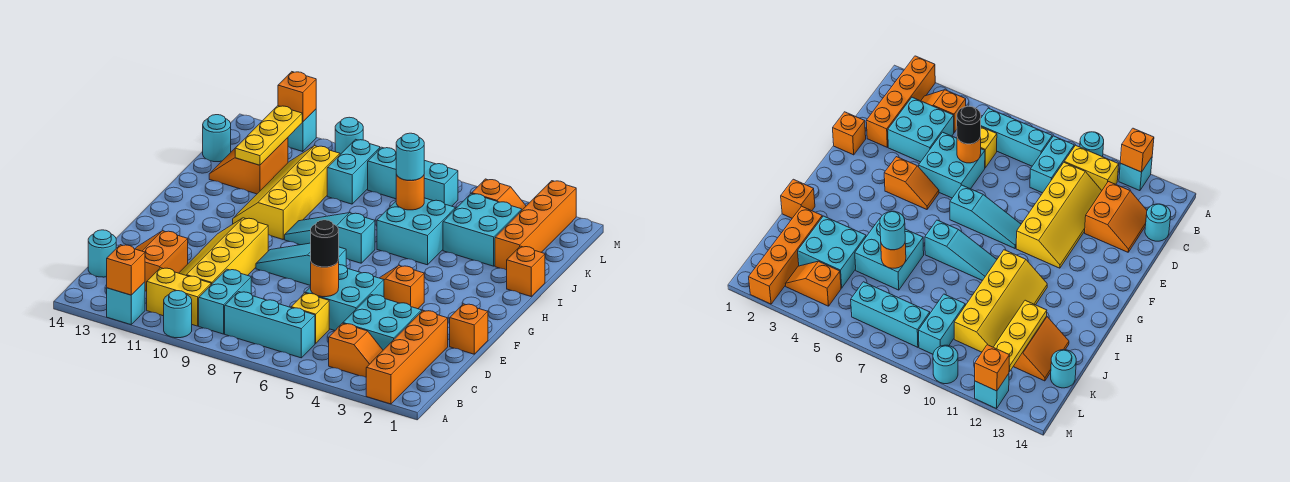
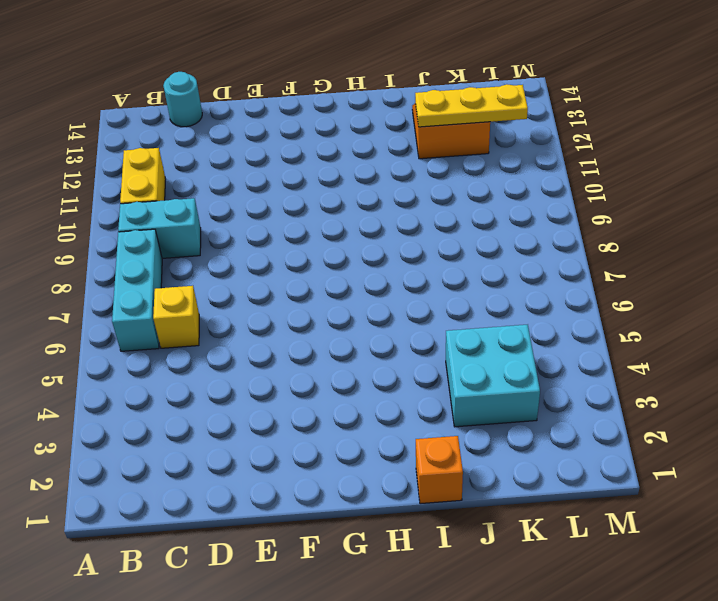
none -> orange 1x4 brick [366,311,448,404]
none -> cyan 1x1 round brick [164,291,192,338]
none -> cyan 1x1 brick [107,282,145,325]
none -> orange 1x2 slope [329,323,383,377]

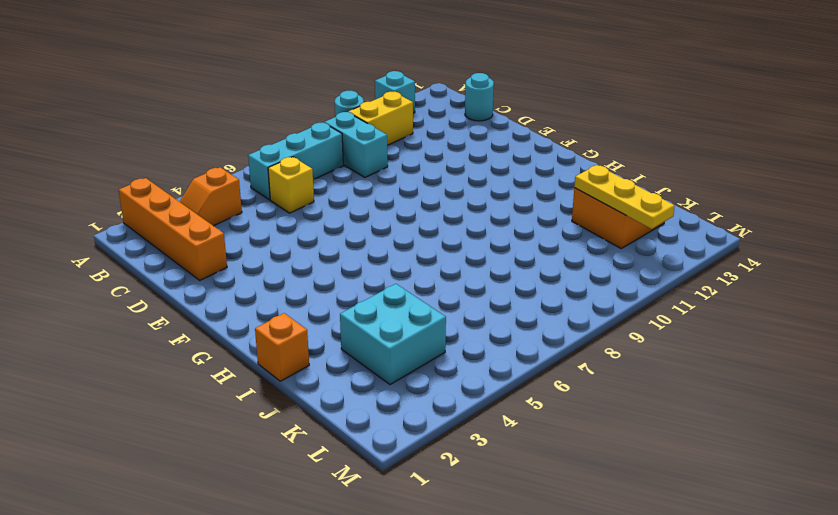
none -> cyan 2x2 brick [343,295,422,350]
none -> yellow 2x4 slope [179,218,268,285]
none -> orange 2x2 slope [135,231,188,292]
none -> cyan 2x2 brick [305,265,384,330]

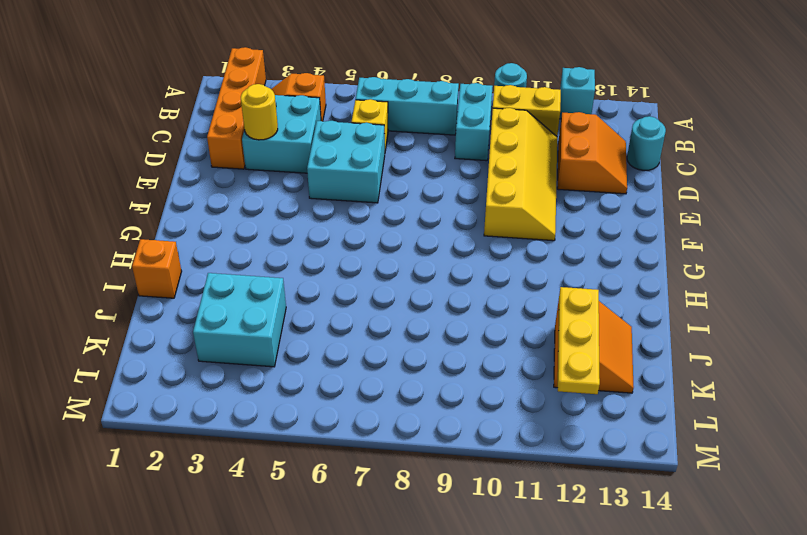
yellow 1x1 round brick [241,84,278,140] -> none
none -> orange 1x1 brick [450,304,488,354]
none -> orange 1x2 slope [380,265,424,309]
none -> cyan 1x3 slope [256,243,346,286]
none -> cyan 1x3 slope [285,213,375,263]

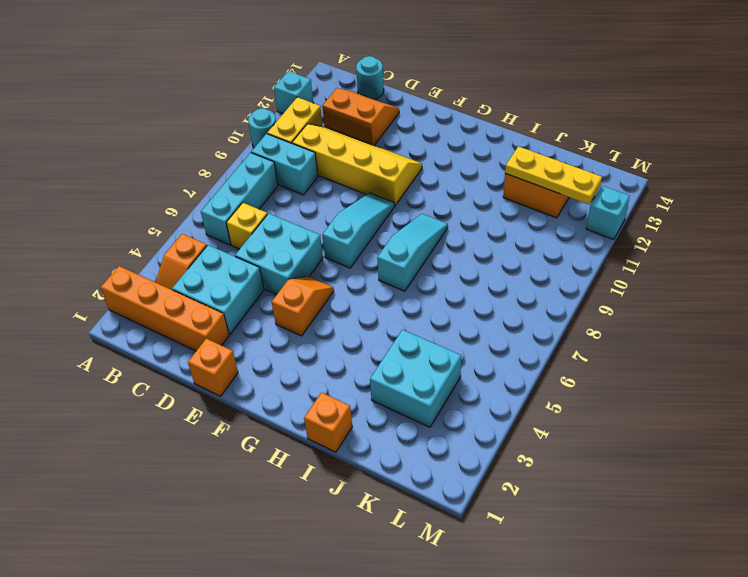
none -> yellow 2x4 slope [233,146,340,239]
none -> cyan 2x2 brick [377,198,455,265]
none -> orange 1x4 brick [495,181,576,270]
none -> cyan 1x2 brick [327,139,380,204]

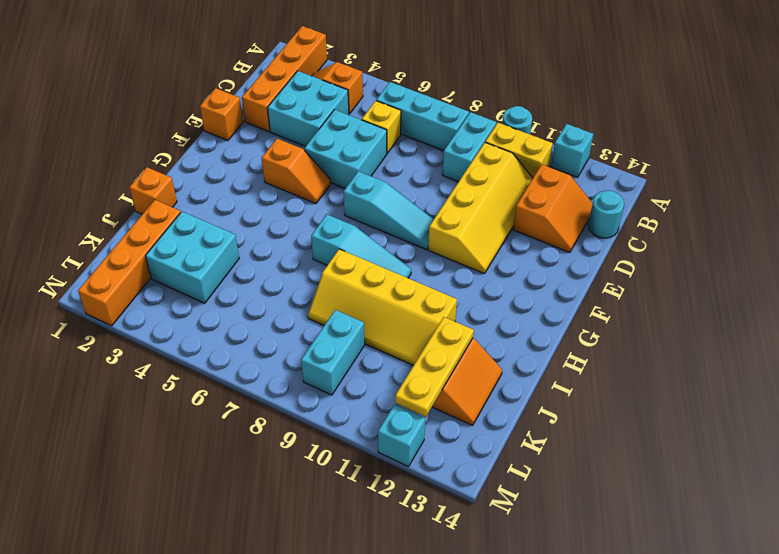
yellow 2x4 slope [308,249,457,365] -> yellow 2x4 slope turned to [233,146,340,239]
none -> cyan 2x2 brick [377,198,455,265]
none -> cyan 1x1 round brick [203,115,231,162]
none -> orange 1x2 slope [472,179,526,210]
none -> cyan 1x3 brick [368,147,458,206]

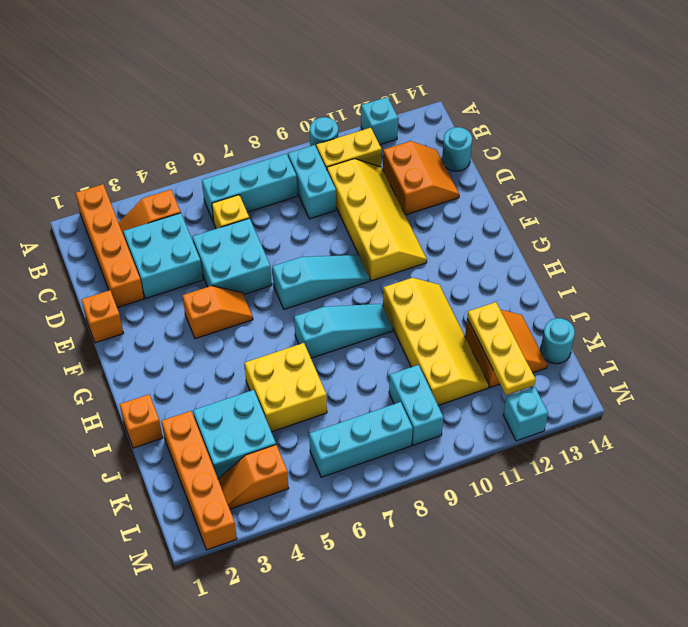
yellow 2x2 brick [244,343,327,432] -> cyan 2x2 brick [377,198,455,265]
none -> cyan 1x1 round brick [335,117,363,154]
none -> orange 1x1 brick [107,245,145,295]
none -> orange 1x1 round brick [311,259,339,297]
none -> orange 1x1 round brick [396,175,424,210]

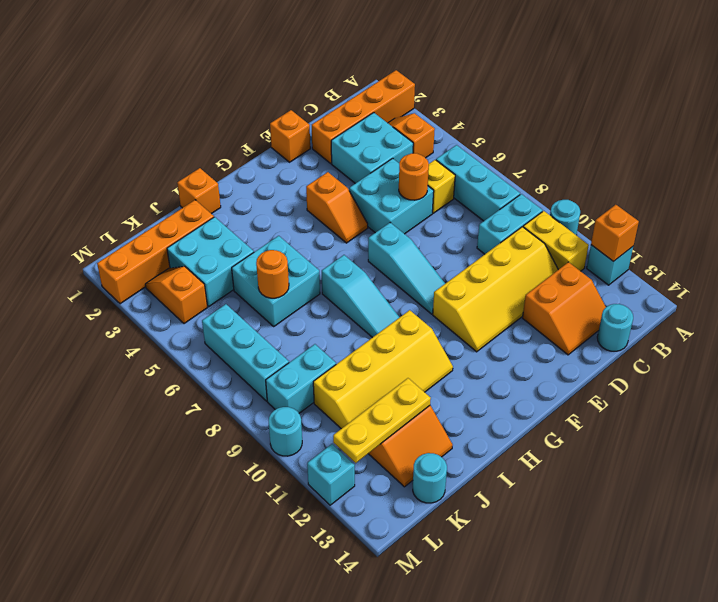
none -> orange 1x1 brick [278,72,316,122]
none -> black 1x1 round brick [311,220,339,267]
none -> cyan 1x1 round brick [396,133,424,181]

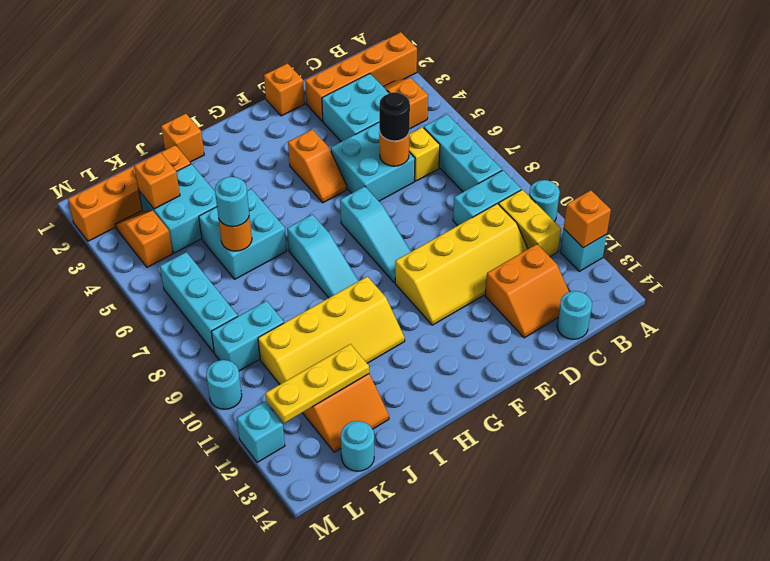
orange 1x1 brick [134,152,180,209] -> orange 1x1 brick moved to [278,72,316,122]

